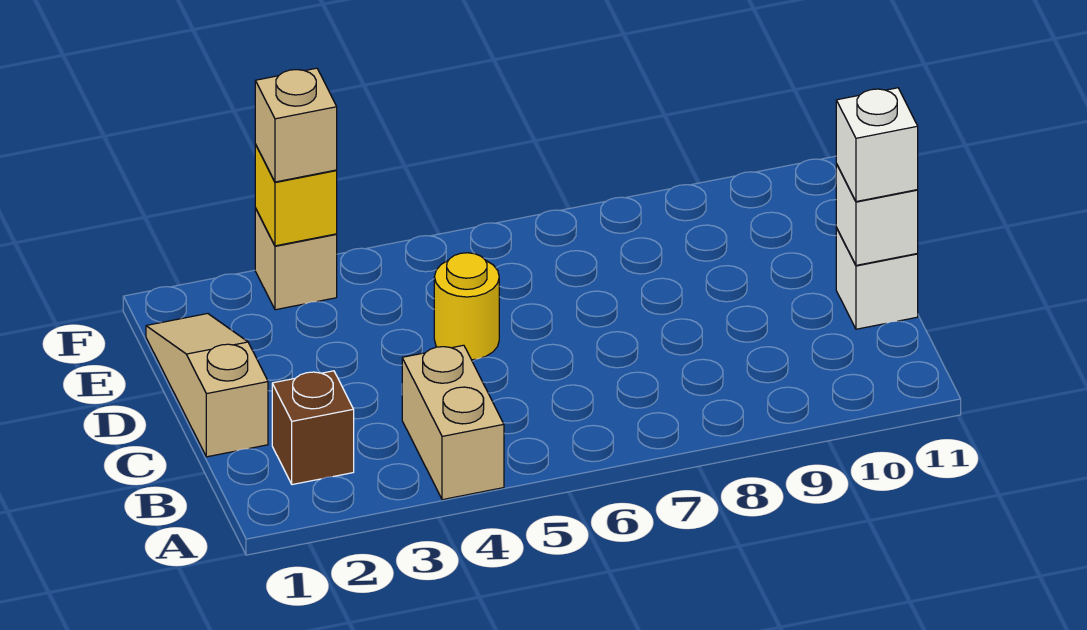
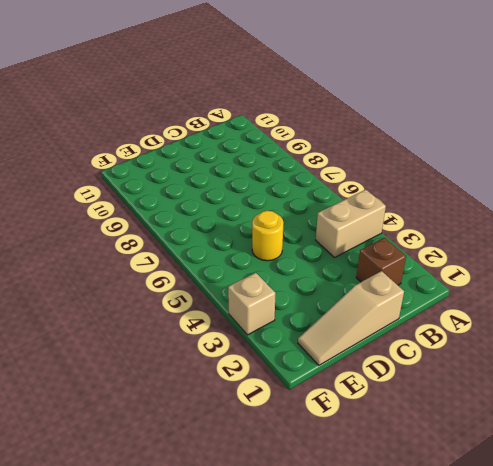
none -> white 1x1 brick [836,228,918,329]
none -> white 1x1 brick [836,164,918,265]

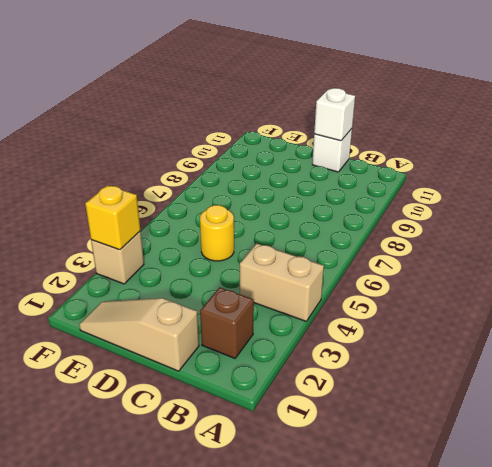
none -> white 1x1 brick [836,88,918,202]
none -> tan 1x1 brick [255,68,337,182]

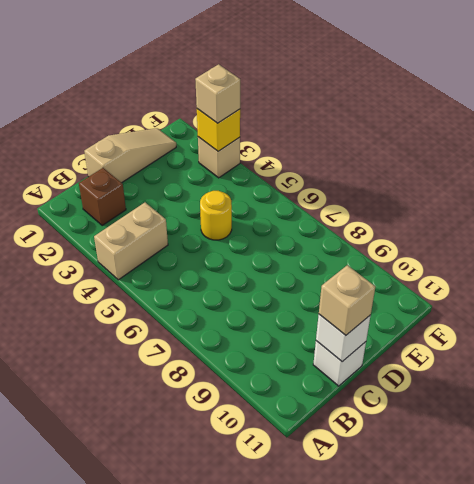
tan 1x1 brick [319,265,375,335] -> white 1x1 brick [836,88,918,202]

